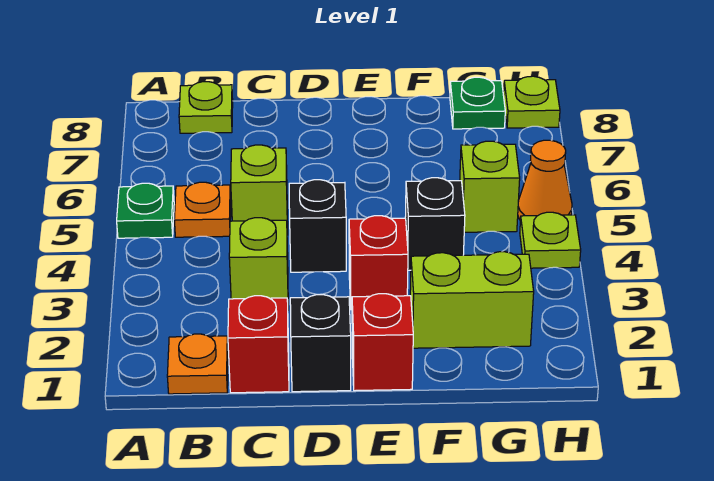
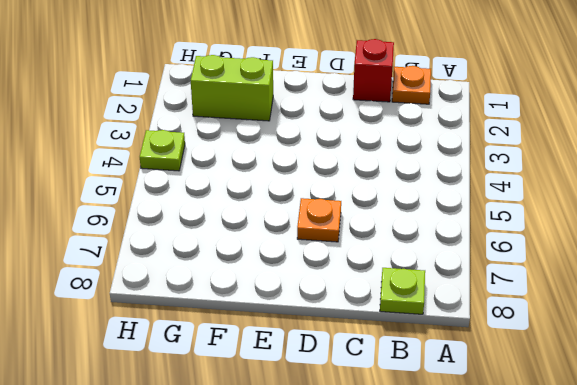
orange 1x1 plate [297,198,341,242] -> orange 1x1 plate moved to [174,182,231,237]
none -> green 1x1 plate [117,183,174,238]
none -> lime 1x1 brick [229,218,288,300]
none -> lime 1x1 brick [231,145,288,235]

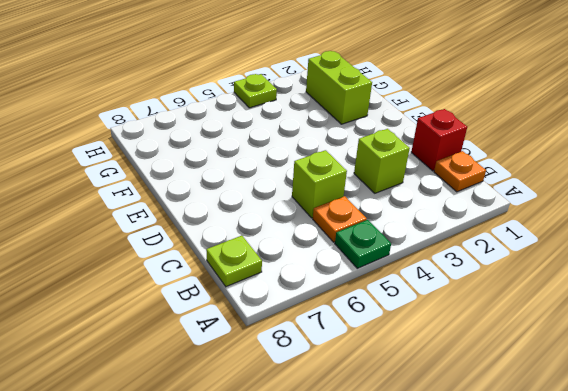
none -> black 1x1 brick [290,295,351,392]
none -> black 1x1 brick [289,180,346,272]
none -> red 1x1 brick [352,294,413,391]

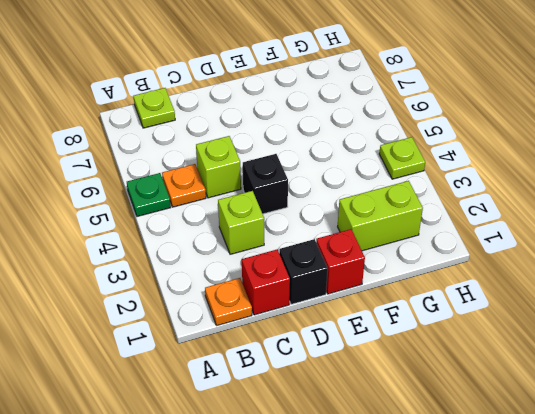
none -> red 1x1 brick [349,216,408,310]
none -> black 1x1 brick [405,178,465,270]
none -> lime 1x1 brick [460,141,520,232]

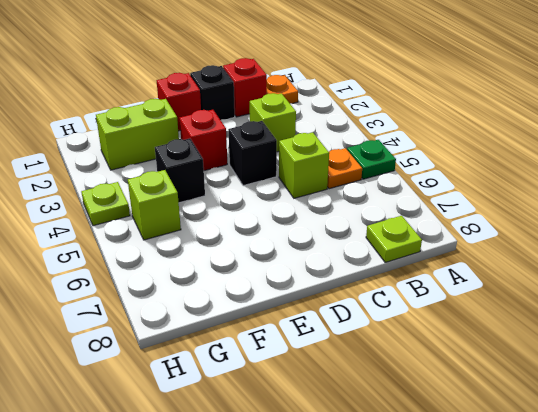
none -> green 1x1 plate [450,77,505,129]
none -> orange 1x1 cone [518,140,572,220]
none -> lime 1x1 plate [504,76,560,128]

